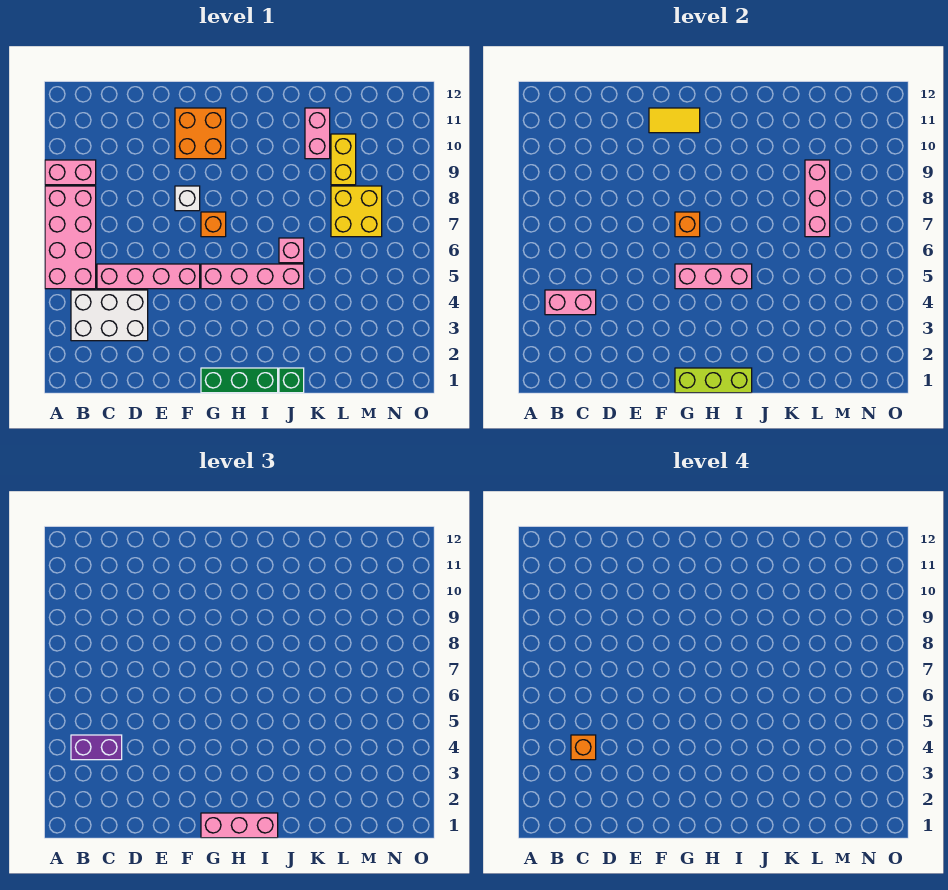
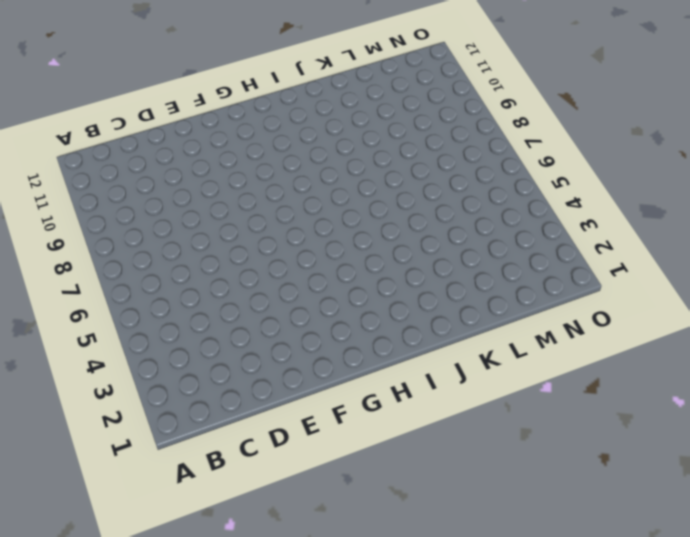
none -> pink 2x4 brick [45,186,96,289]
none -> pink 1x2 brick [45,160,96,185]
none -> white 2x3 brick [71,290,148,341]

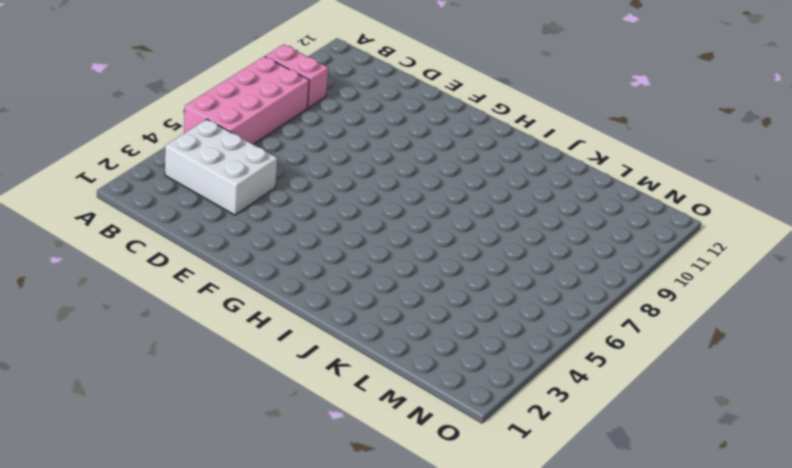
none -> pink 1x4 brick [97,264,200,289]
none -> white 1x1 brick [175,186,200,211]
none -> orange 2x2 brick [175,108,226,159]

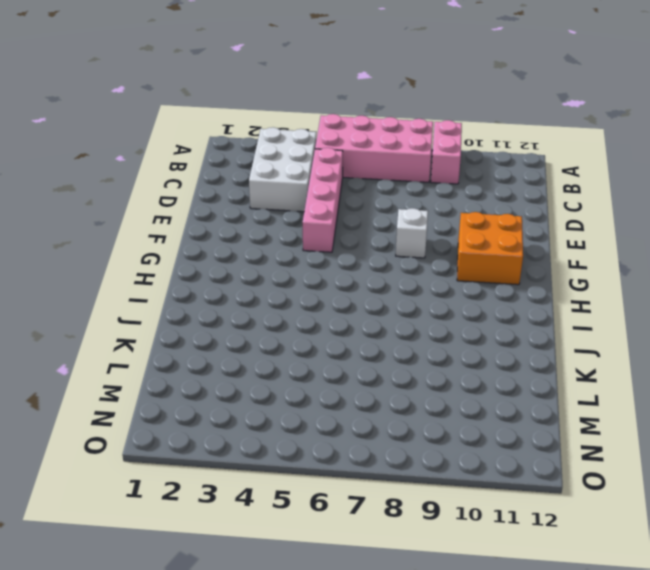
none -> green 1x3 brick [201,368,278,393]
none -> pink 1x4 brick [201,264,304,289]
none -> orange 1x1 brick [201,212,226,237]

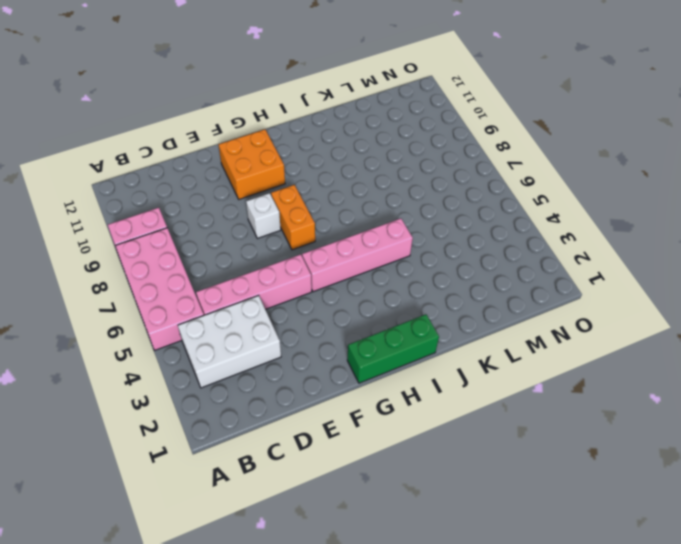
orange 1x2 brick [271,185,315,250] -> orange 1x1 brick [201,212,226,237]
none -> green 1x1 brick [279,368,304,393]
none -> pink 1x1 brick [279,238,304,263]
none -> pink 1x2 brick [305,108,330,159]

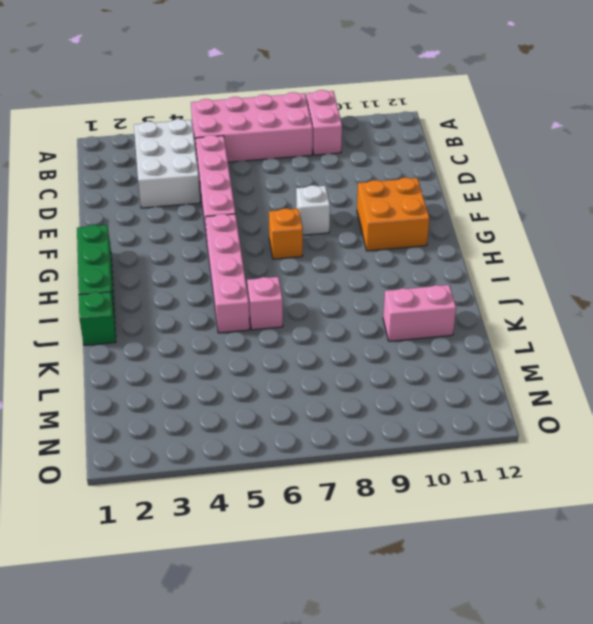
none -> yellow 2x2 brick [331,186,382,237]
none -> yellow 1x2 brick [331,134,356,185]
none -> pink 1x2 brick [545,290,596,315]

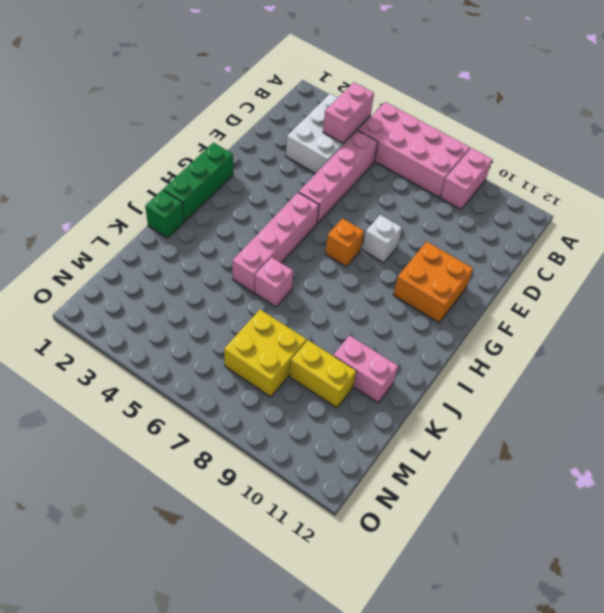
none -> yellow 1x2 tile [649,108,700,133]
none -> lime 1x3 brick [675,368,752,393]
none -> pink 1x3 brick [675,264,752,289]

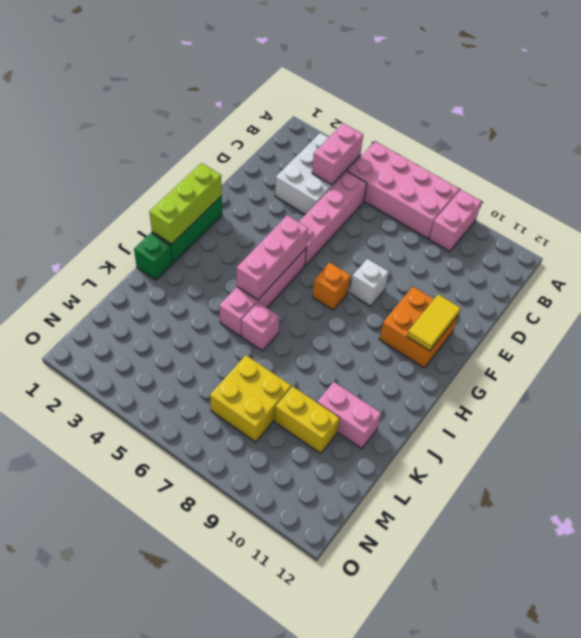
none -> orange 1x1 brick [675,212,700,237]
none -> pink 1x3 brick [805,160,830,237]
none -> purple 1x2 brick [71,735,122,760]

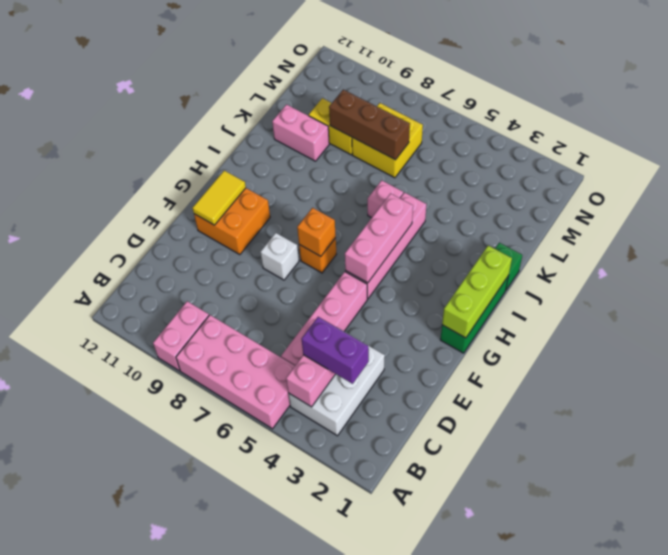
purple 1x2 brick [302,317,369,384] -> purple 1x2 brick turned to [71,735,122,760]
brown 1x3 brick [329,90,410,160] -> pink 1x3 brick [805,160,830,237]
none -> pink 1x3 brick [201,813,278,838]
none -> orange 1x1 brick [571,735,596,760]

